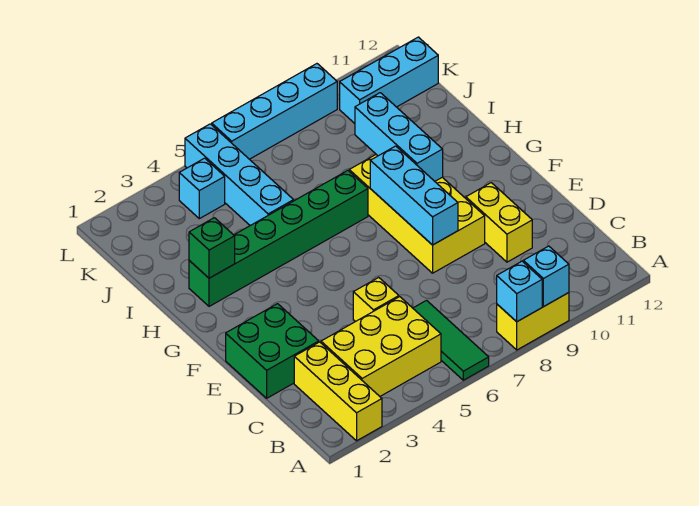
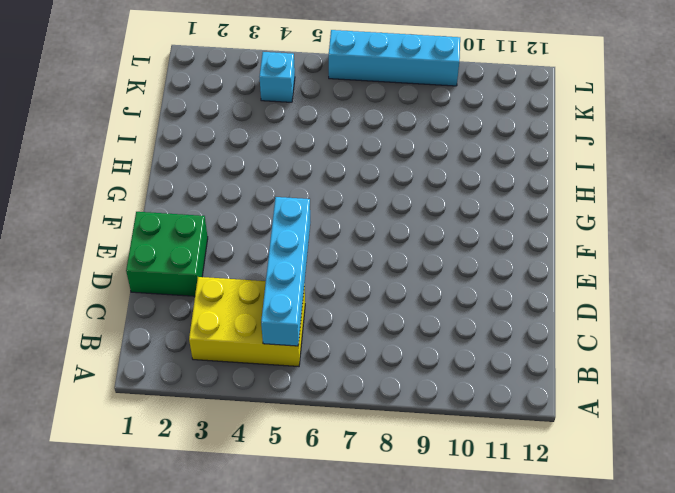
cyan 1x4 brick [261,197,310,346] -> cyan 1x4 brick moved to [185,124,294,226]
none -> yellow 1x3 brick [294,342,382,441]
none -> green 1x3 tile [413,300,489,380]
none -> yellow 1x2 brick [497,293,569,350]

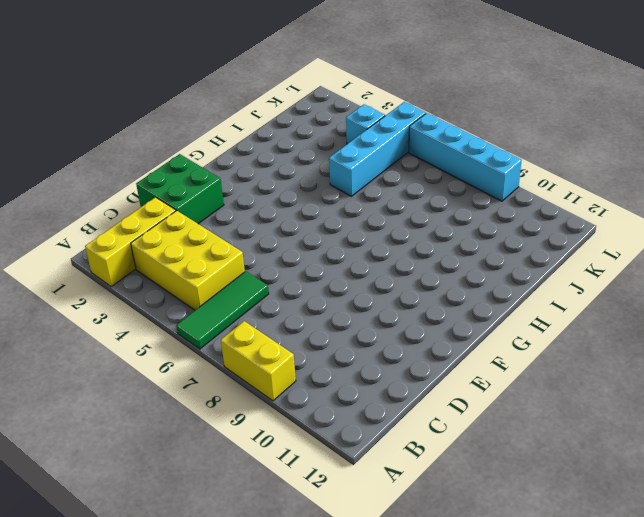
none -> yellow 1x1 brick [353,277,399,322]
none -> yellow 1x2 brick [466,183,532,262]
none -> yellow 2x4 brick [349,155,485,273]

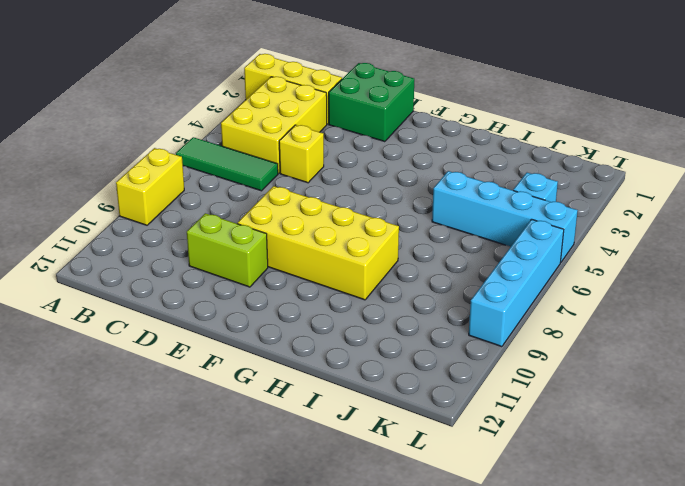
lime 1x2 brick [187,213,268,287] -> yellow 1x2 brick [466,183,532,262]
none -> green 1x6 brick [189,171,368,306]
none -> cyan 1x3 brick [340,37,438,123]
none -> cyan 1x1 brick [497,261,542,322]

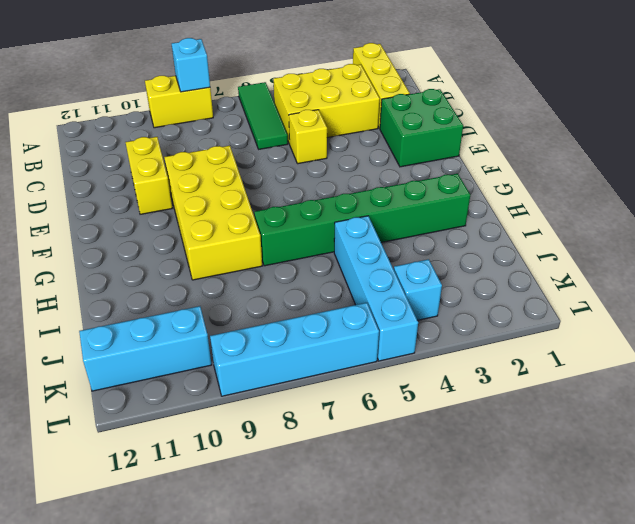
none -> cyan 1x1 brick [523,246,569,307]
none -> cyan 1x3 brick [370,146,458,245]
none -> cyan 1x3 brick [355,93,443,181]

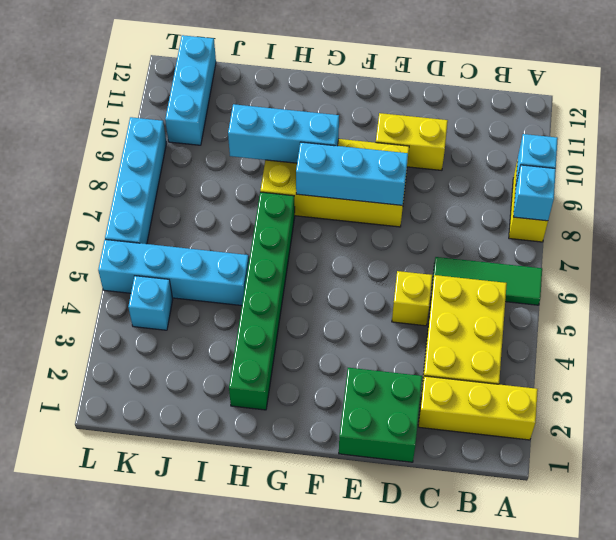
none -> green 1x1 brick [189,218,235,278]

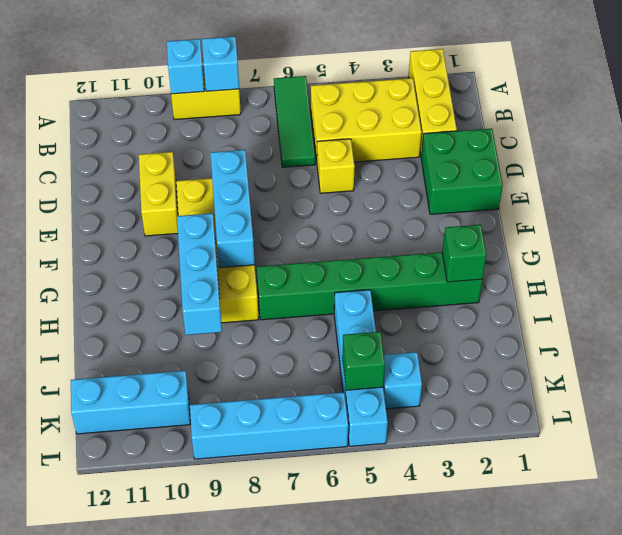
green 1x1 brick [342,332,385,390] -> none

